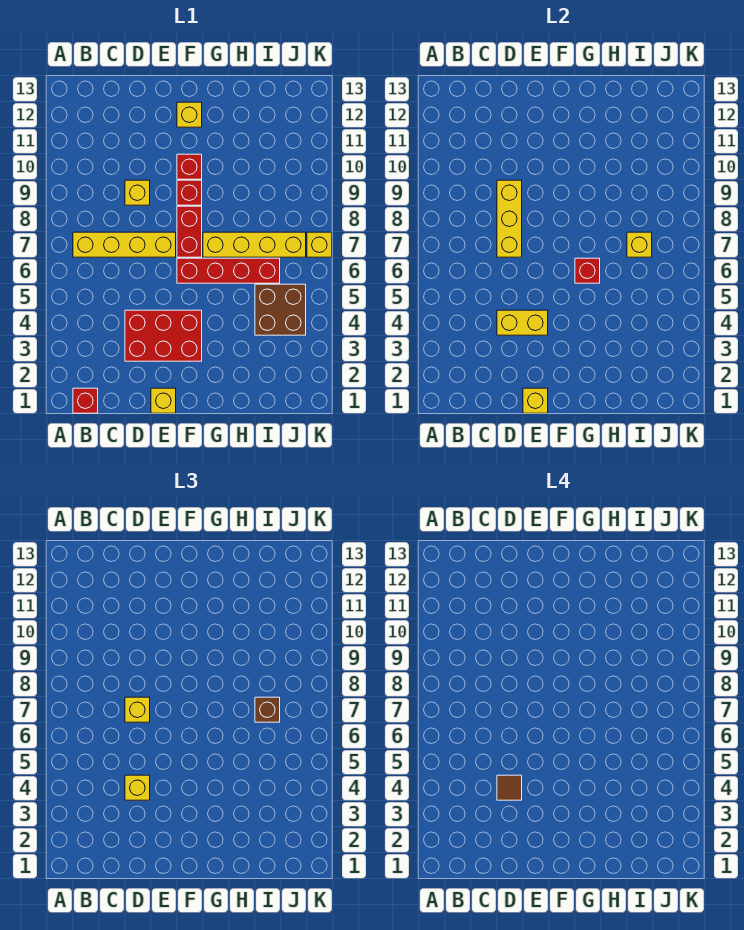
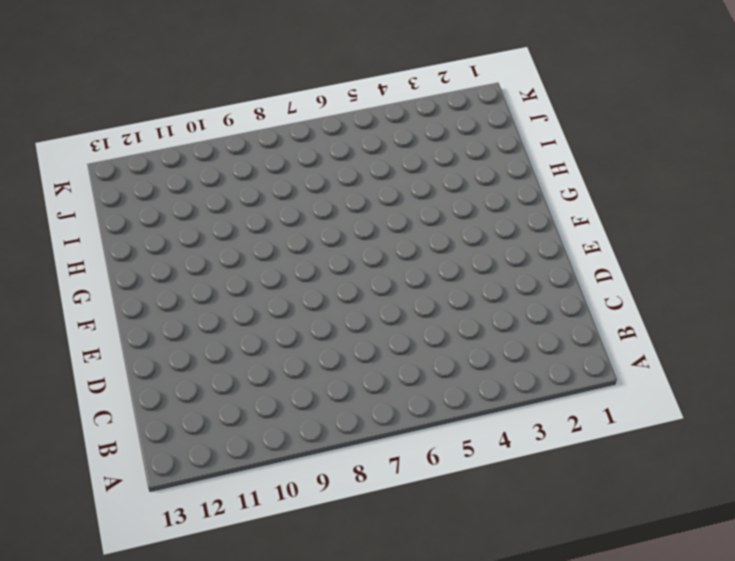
none -> red 1x1 brick [73,388,98,413]
none -> yellow 1x4 brick [73,232,176,257]
none -> red 2x3 brick [125,310,202,361]

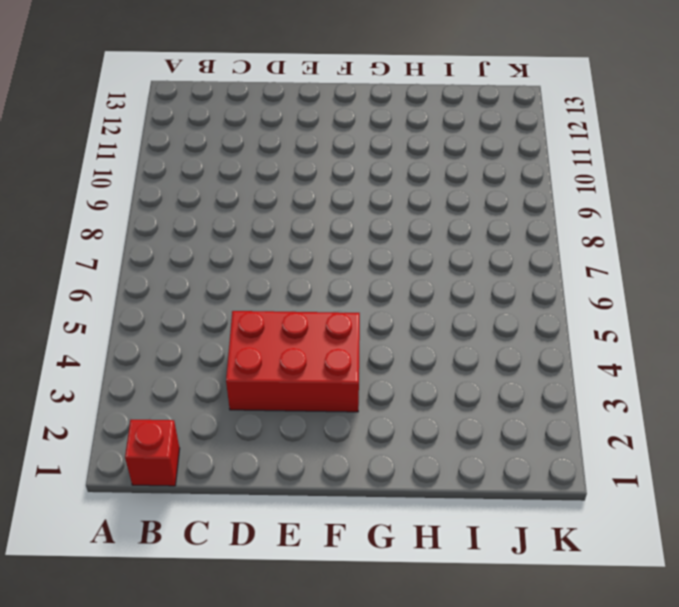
none -> yellow 1x4 brick [73,232,176,257]
none -> yellow 1x1 brick [125,180,150,205]
none -> yellow 1x1 brick [151,388,176,413]

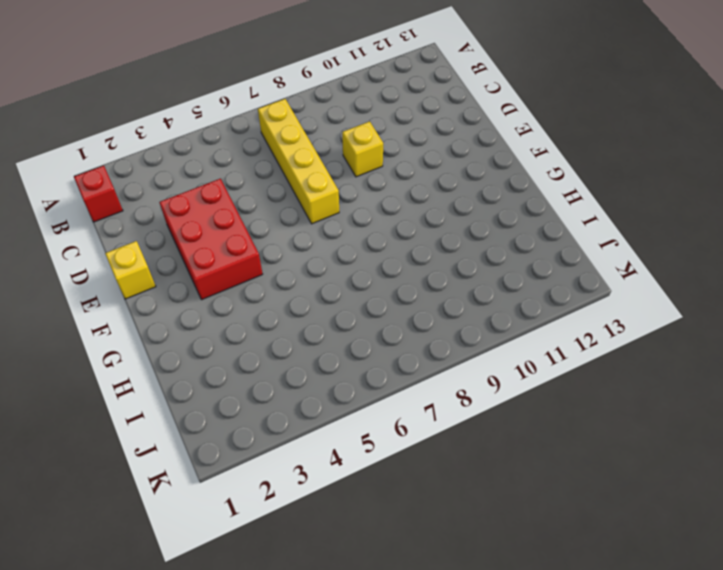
none -> red 1x4 brick [177,258,280,283]
none -> red 1x2 brick [177,206,202,257]
none -> red 1x1 brick [177,180,202,205]

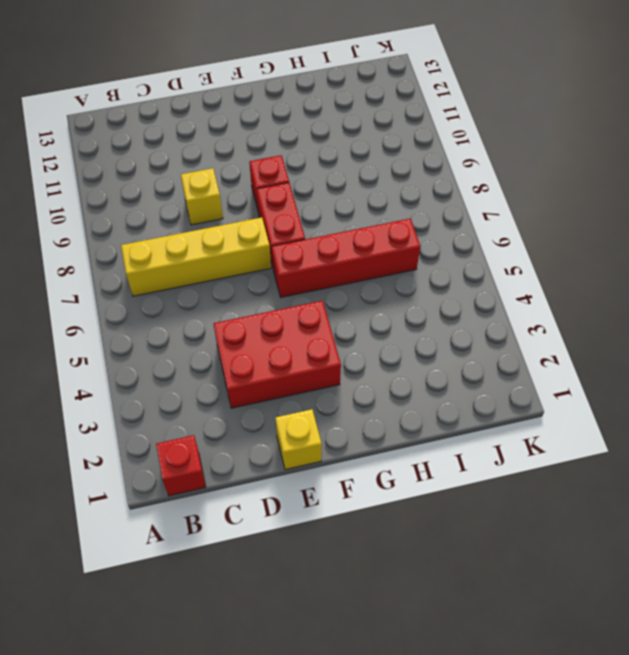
none -> red 1x1 brick [177,154,202,179]
none -> yellow 1x1 brick [177,102,202,127]
none -> yellow 1x4 brick [203,232,306,257]

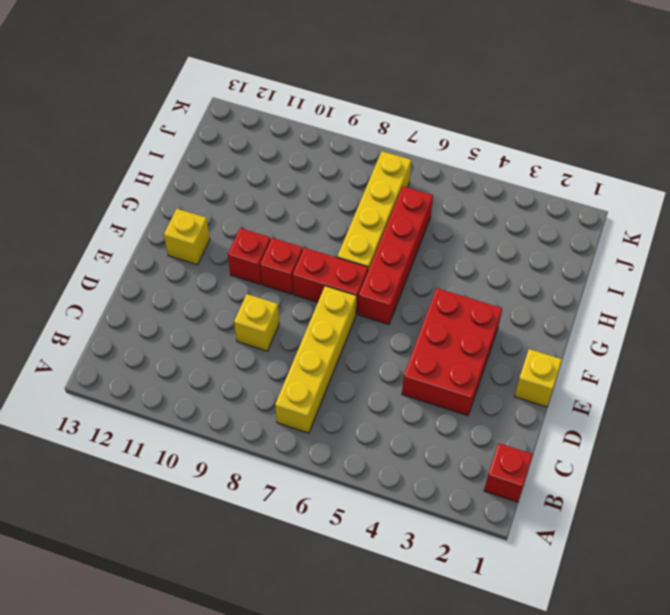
none -> brown 2x2 brick [255,284,306,335]
none -> yellow 1x1 brick [307,232,332,257]
none -> yellow 1x2 brick [497,310,548,335]

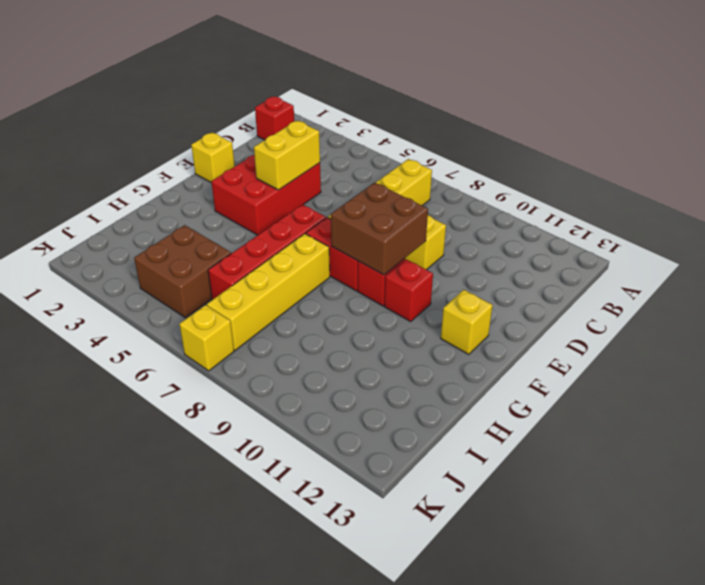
brown 2x2 brick [331,183,428,275] -> none
none -> yellow 1x3 brick [497,180,522,257]
none -> yellow 1x1 brick [523,388,548,413]
none -> red 1x1 brick [575,258,600,283]

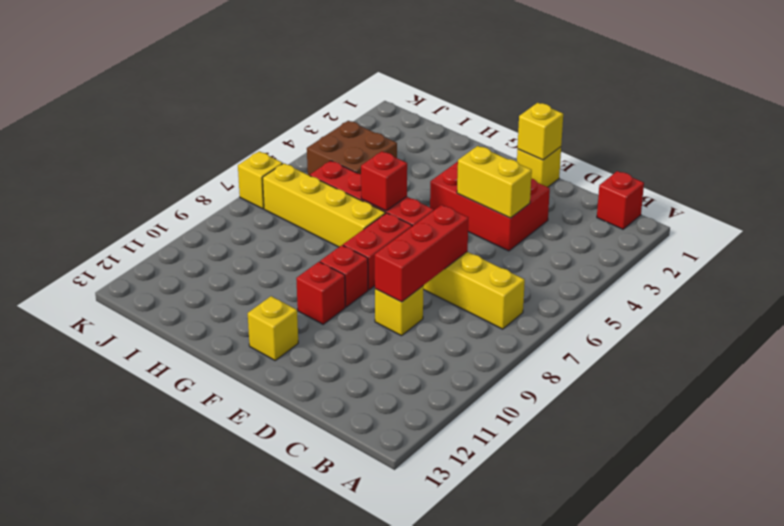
red 1x3 brick [375,205,468,302] -> yellow 1x3 brick [497,180,522,257]
none -> yellow 1x1 brick [627,232,652,257]
none -> yellow 1x1 brick [125,775,150,800]
none -> yellow 1x1 brick [125,697,150,722]

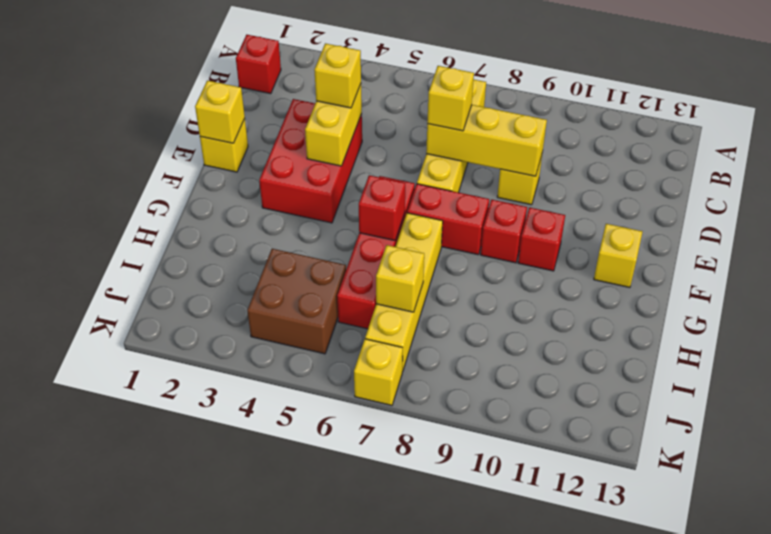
none -> brown 1x1 brick [255,697,280,722]
none -> brown 1x1 tile [497,775,522,800]

